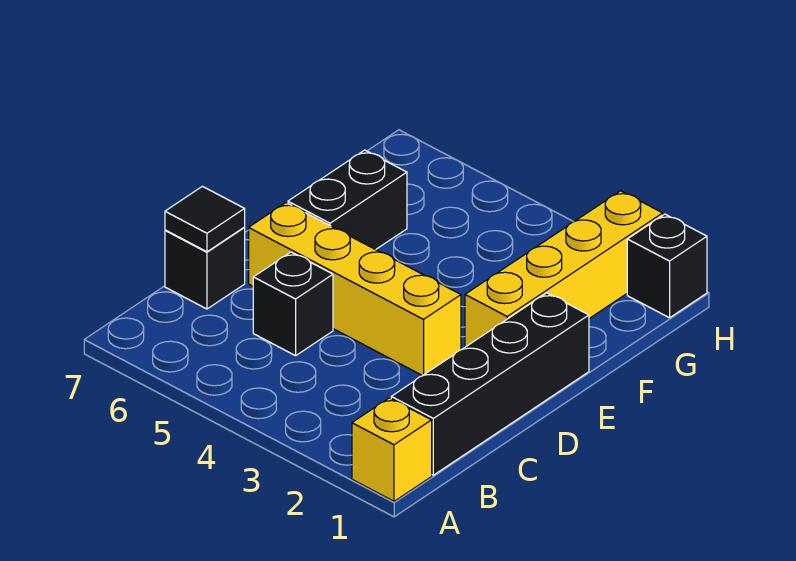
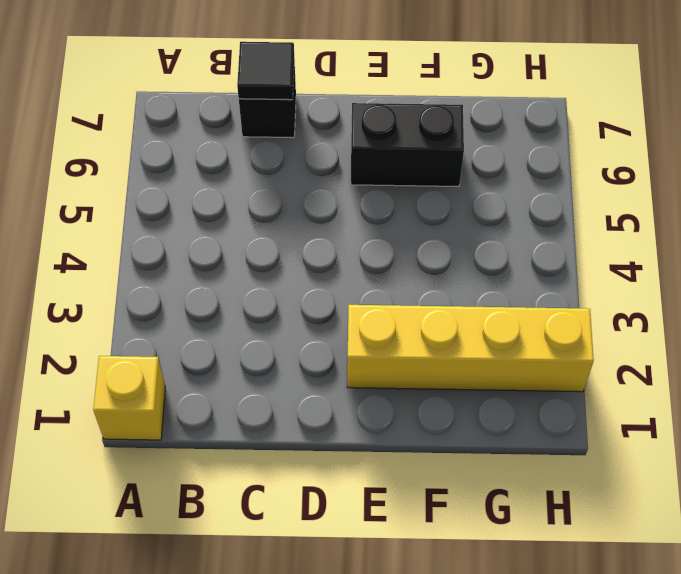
none -> black 1x4 brick [391,293,589,475]
none -> black 1x1 brick [253,252,333,356]

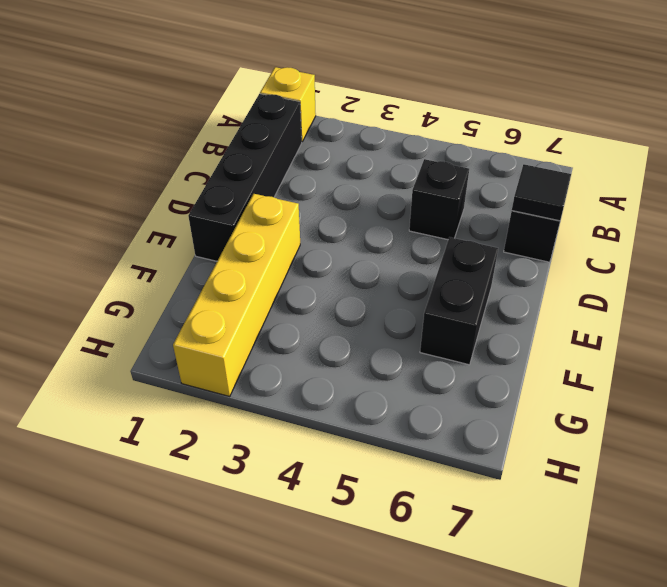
none -> yellow 1x4 brick [249,203,461,376]
none -> black 1x1 brick [627,214,707,318]

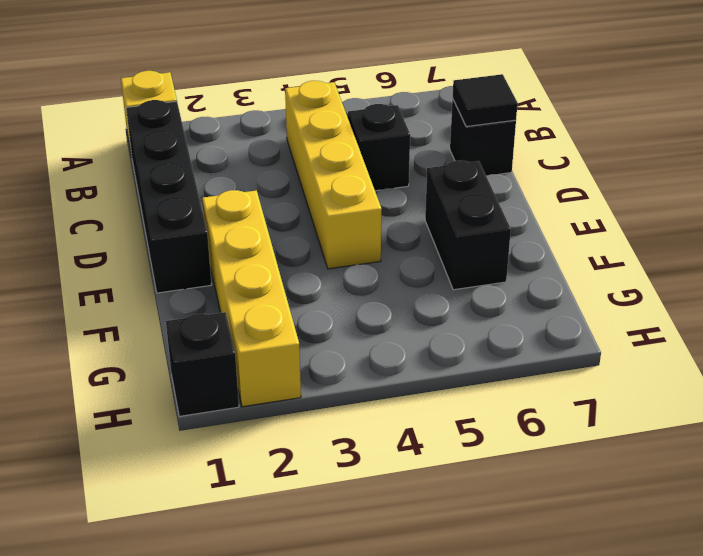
yellow 1x4 brick [285,81,382,269] -> yellow 1x4 brick turned to [249,203,461,376]

